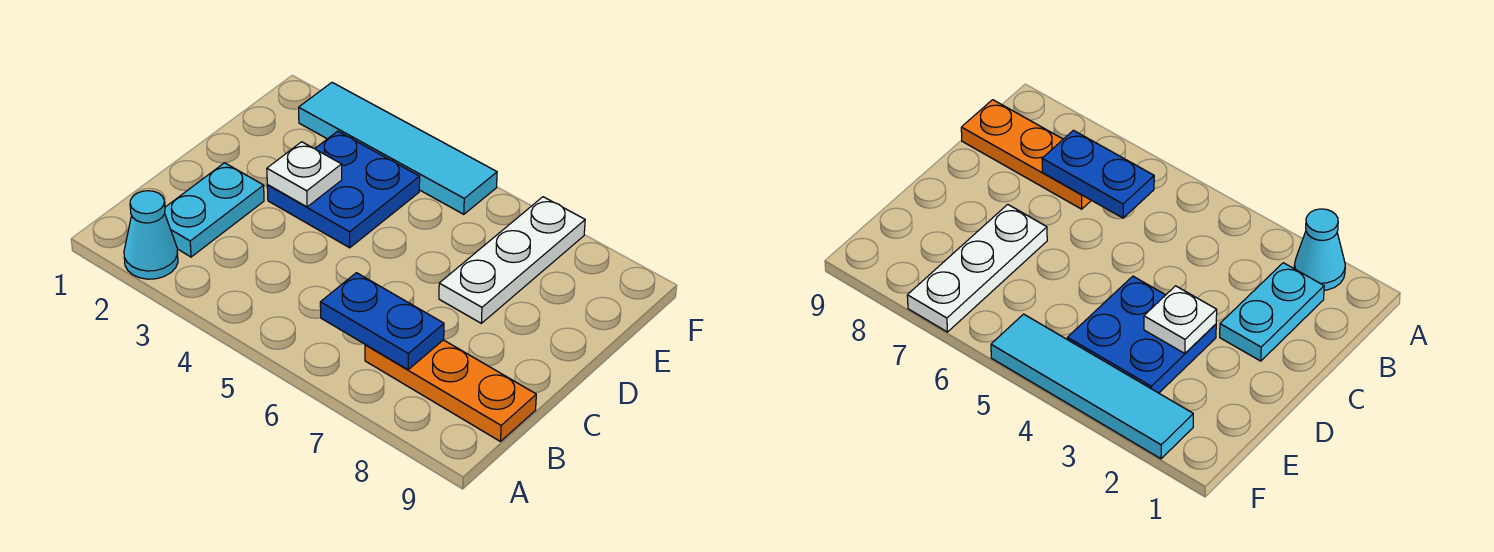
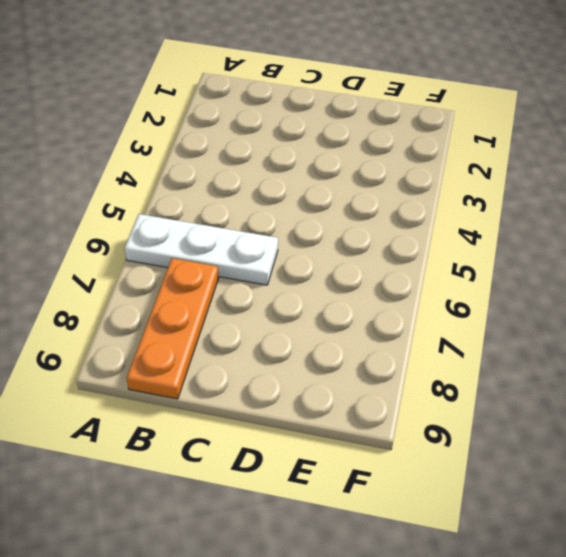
white 1x3 plate [125,214,278,285] -> white 1x3 plate moved to [439,197,585,323]
none -> cyan 1x1 cone [124,191,178,279]
none -> cyan 1x2 plate [165,163,264,257]

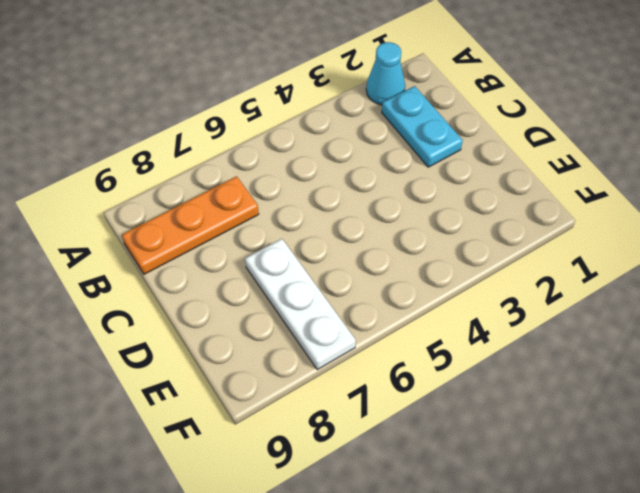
none -> blue 2x2 plate [267,131,420,248]
none -> cyan 1x4 tile [299,83,497,214]

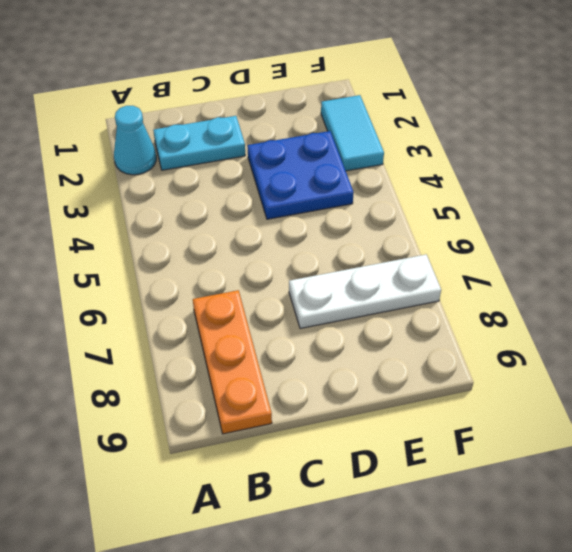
cyan 1x2 tile [321,95,384,171] -> cyan 1x4 tile [299,83,497,214]
none -> blue 1x2 plate [320,273,444,370]
none -> white 1x1 plate [267,142,342,207]

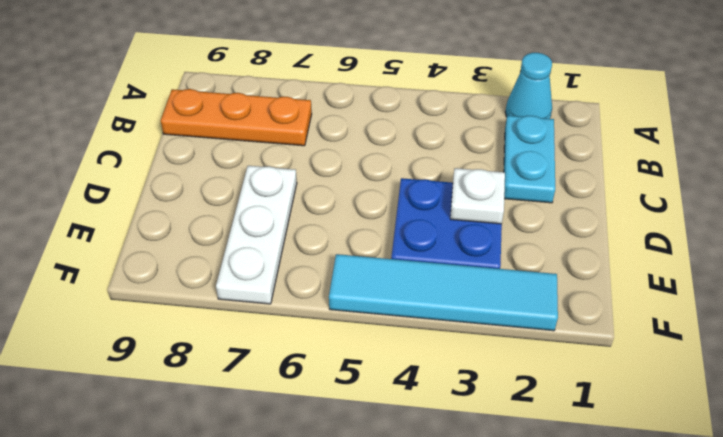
none -> blue 1x2 plate [320,273,444,370]

